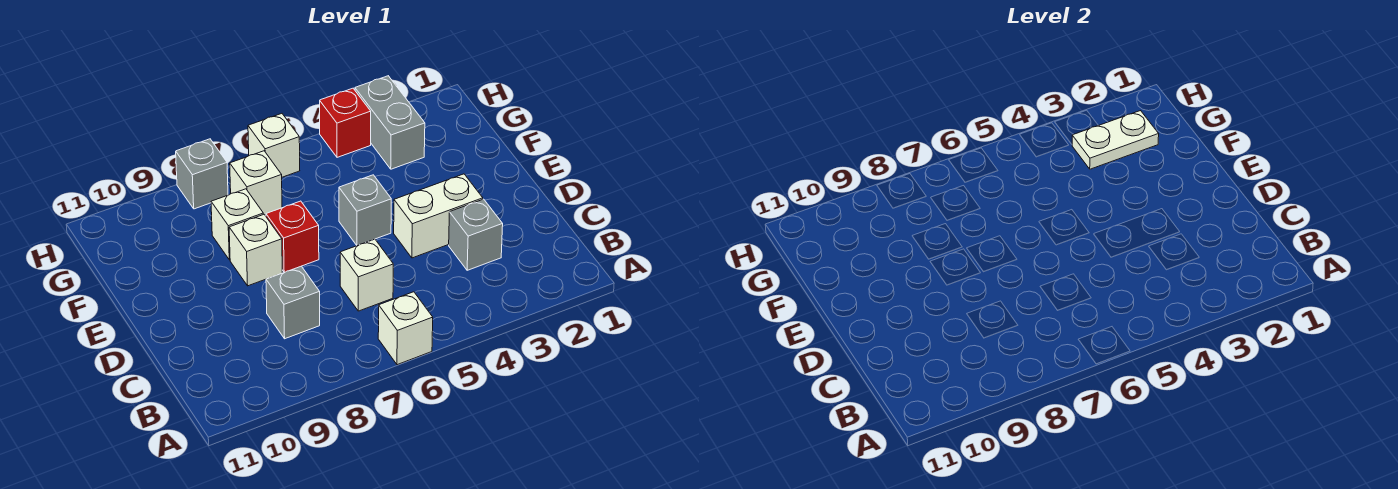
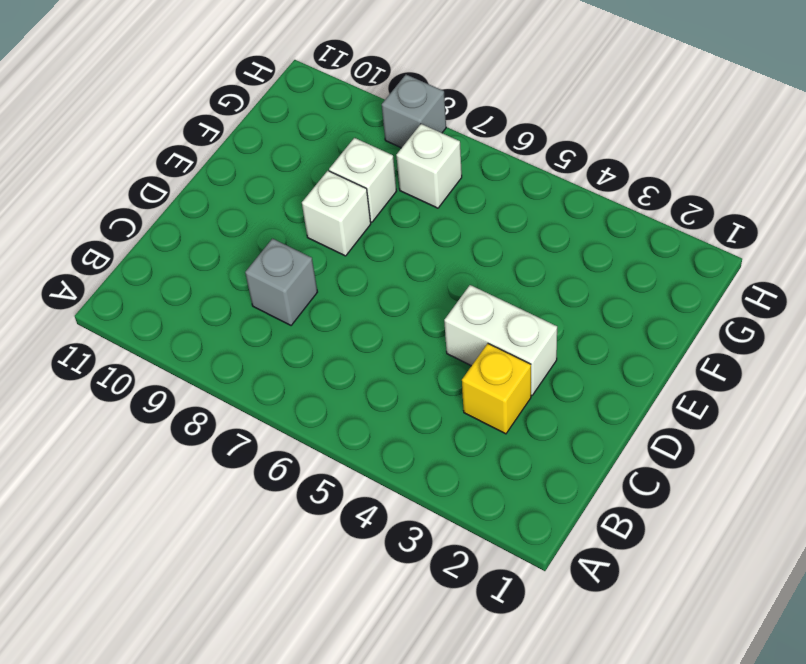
yellow 1x1 brick [462,344,531,434] -> grey 1x1 brick [449,199,503,270]
none -> white 1x1 brick [378,292,433,365]
none -> white 1x1 brick [340,239,393,311]
none -> grey 1x1 brick [339,175,391,246]

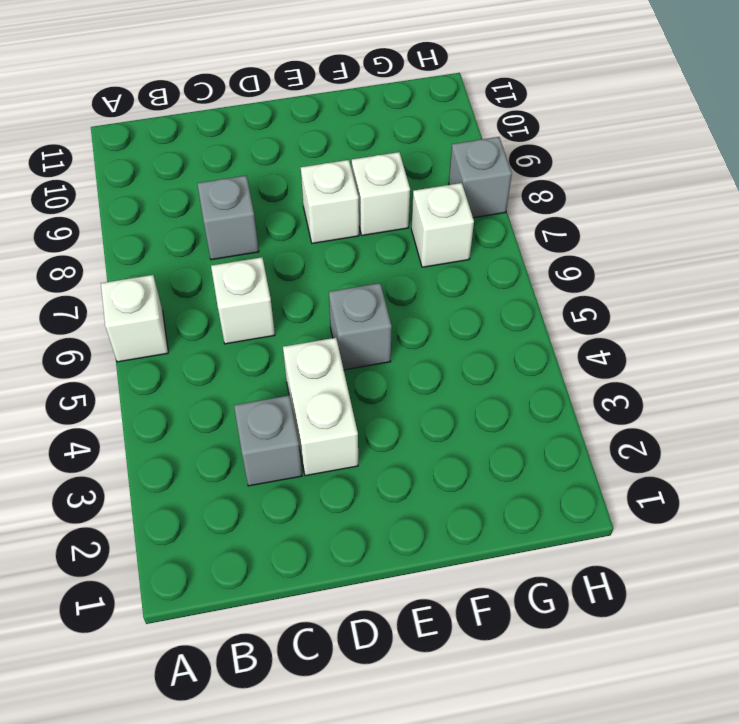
none -> red 1x1 brick [266,201,319,272]
none -> grey 1x2 brick [355,76,425,169]
none -> red 1x1 brick [320,88,371,157]

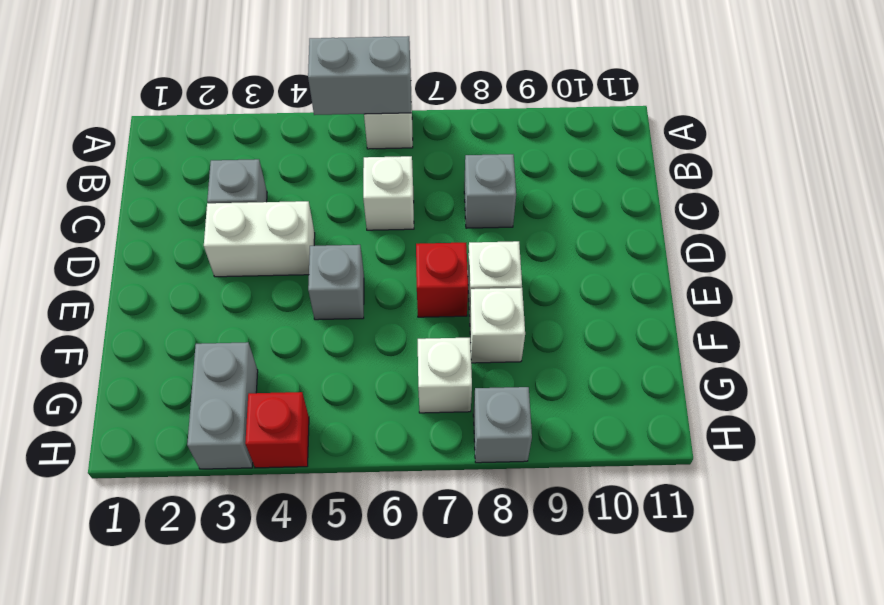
grey 1x2 brick [308,36,411,115] -> none
none -> white 1x1 brick [248,114,300,177]
none -> white 1x2 plate [1072,111,1159,169]

